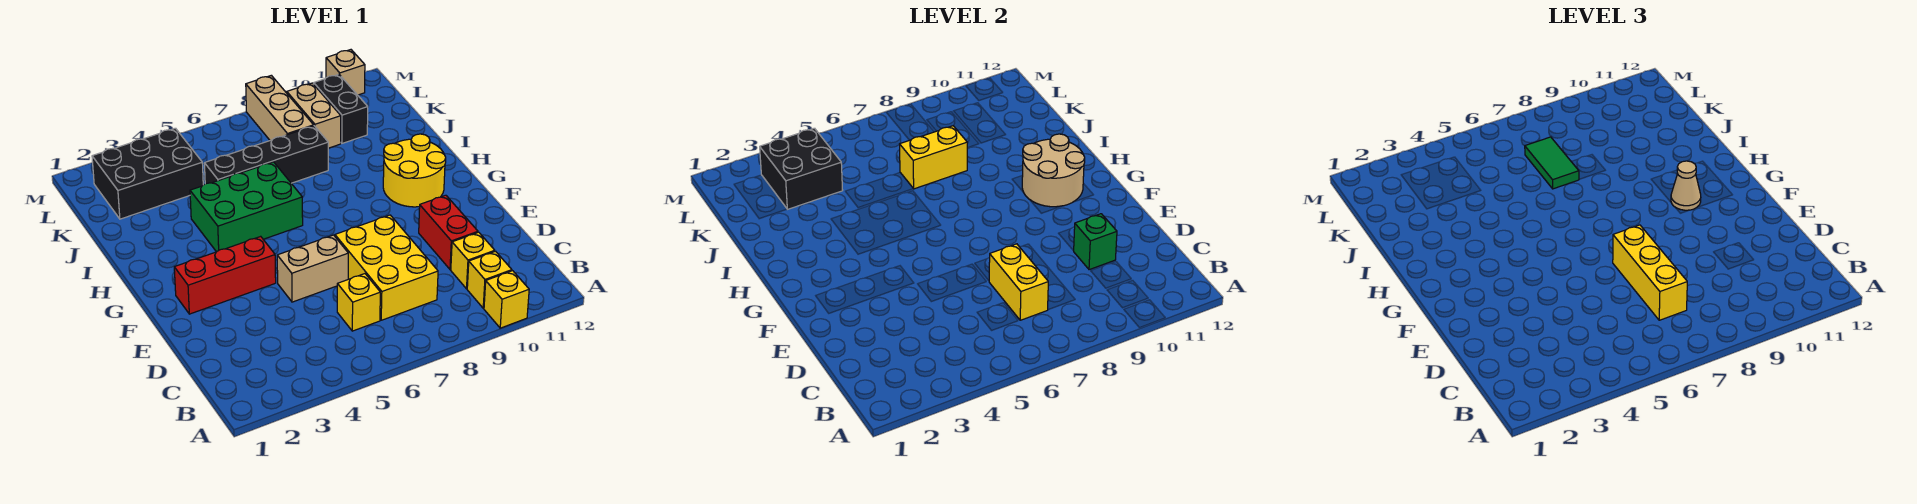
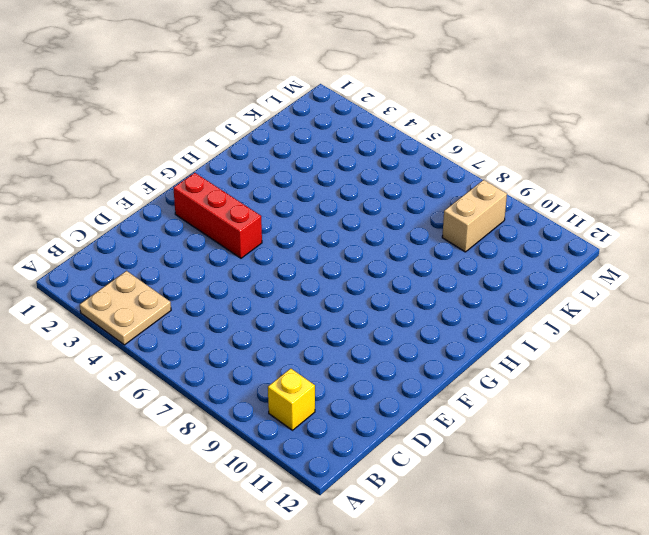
tan 2x2 plate [80,271,171,345] -> none
none -> yellow 1x1 brick [484,271,529,328]
none -> yellow 1x1 brick [337,274,380,331]
none -> yellow 2x3 brick [335,215,438,320]

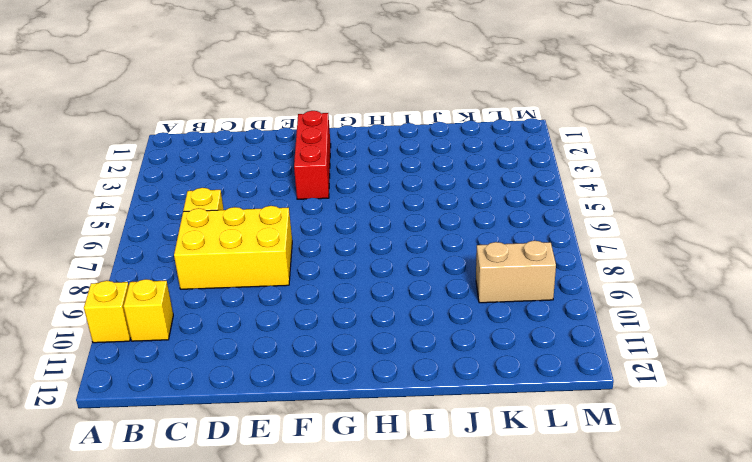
none -> yellow 1x1 brick [451,232,495,289]
none -> red 1x2 brick [419,195,478,270]
none -> tan 1x2 brick [277,235,348,302]

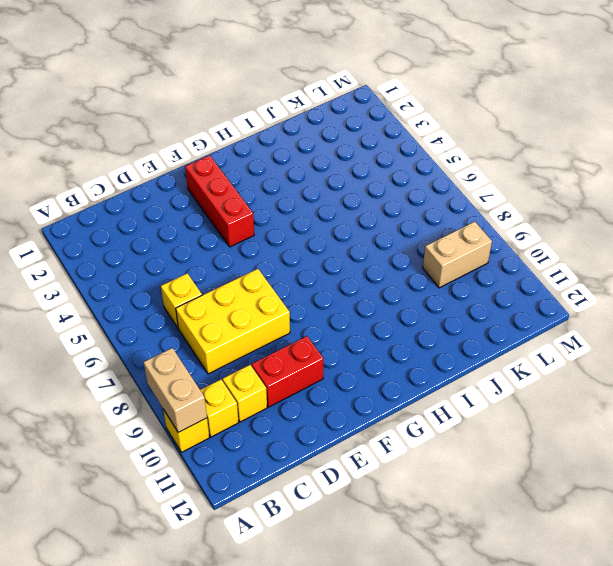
tan 1x2 brick [144,348,207,432] -> tan 1x2 brick moved to [277,235,348,302]
none -> yellow 2x2 round brick [383,134,446,207]
none -> green 2x3 brick [190,162,303,252]
none -> black 1x4 brick [204,126,328,184]

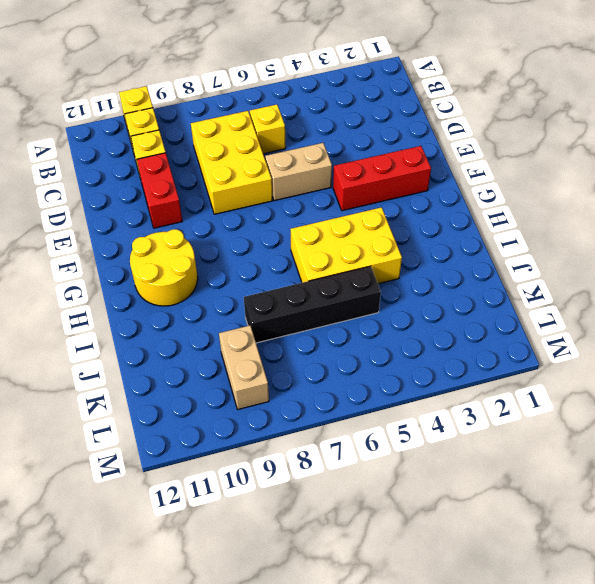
yellow 2x3 brick [291,207,402,284] -> green 2x3 brick [190,162,303,252]
none -> black 2x3 brick [92,128,203,219]
none -> tan 1x3 brick [246,75,314,140]
none -> black 1x2 brick [314,74,368,143]

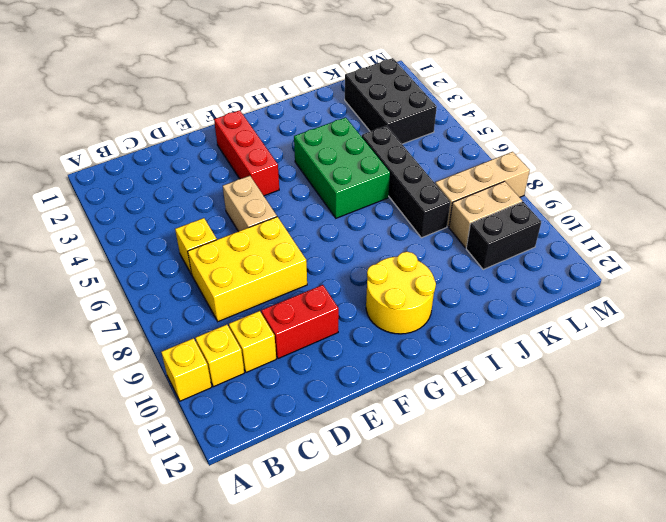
none -> tan 1x1 brick [326,50,365,95]
none -> yellow 1x2 brick [989,244,1048,320]
none -> green 1x1 brick [1074,214,1117,270]

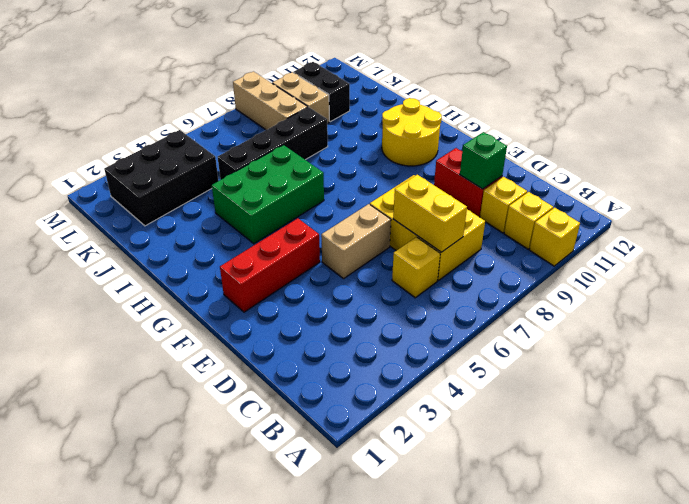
none -> tan 1x1 brick [326,50,365,95]
none -> tan 2x2 round brick [1022,134,1085,207]
none -> yellow 1x2 brick [900,126,967,189]

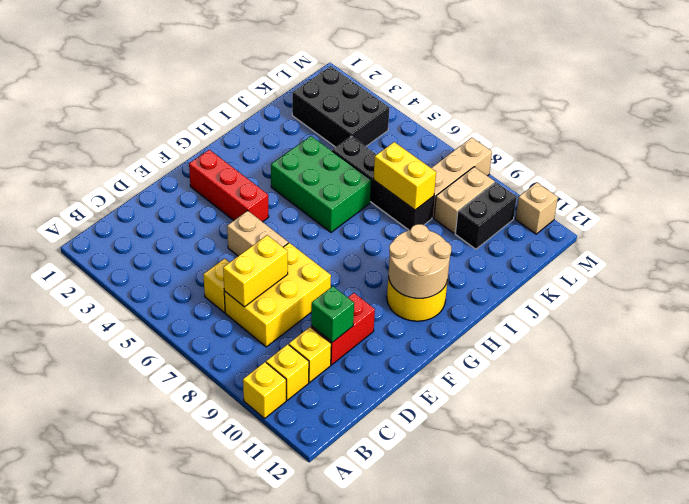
none -> black 2x2 brick [760,128,843,209]
none -> yellow 1x3 brick [1613,225,1687,320]
none -> tan 1x1 cone [1671,161,1701,210]

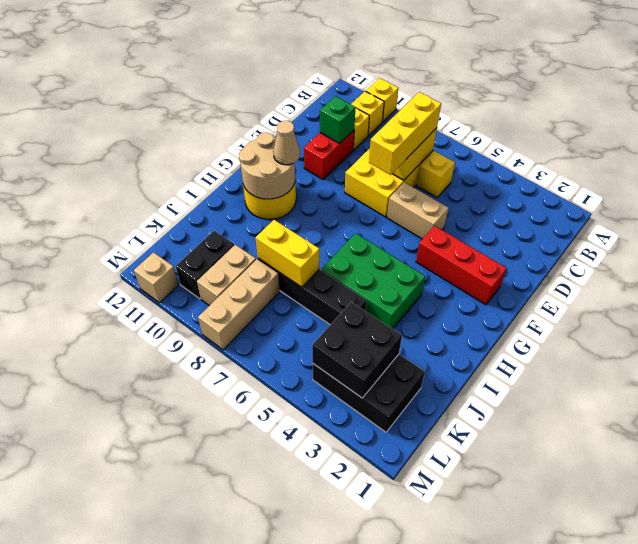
none -> green 1x2 tile [1525,137,1579,189]

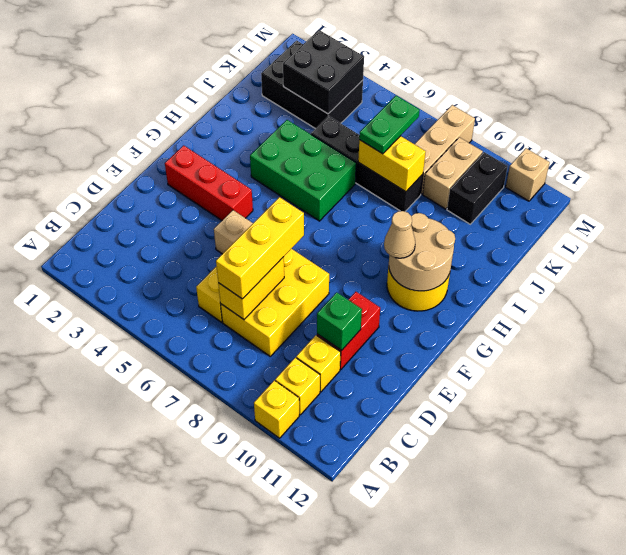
green 1x2 plate [359,96,419,154] -> green 1x2 tile [1525,137,1579,189]

